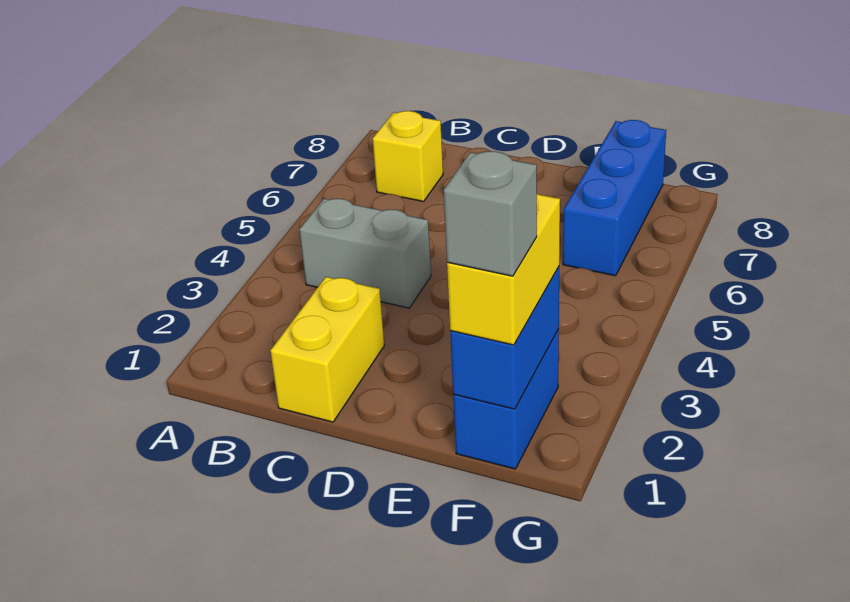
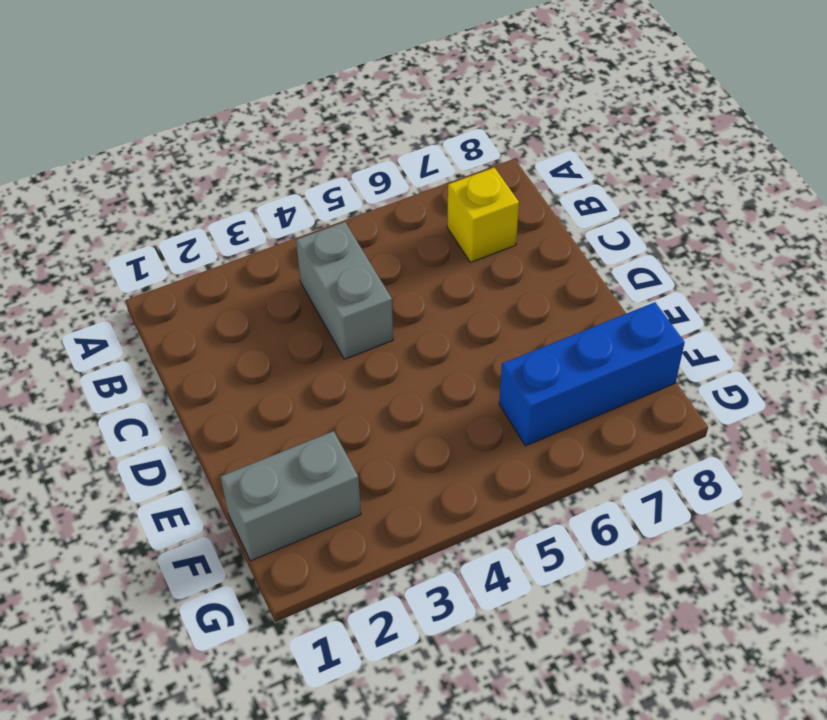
grey 1x2 brick [221,431,361,561] -> blue 1x2 brick [453,329,559,469]
none -> yellow 1x2 brick [270,277,384,422]
none -> blue 1x2 brick [450,267,559,409]

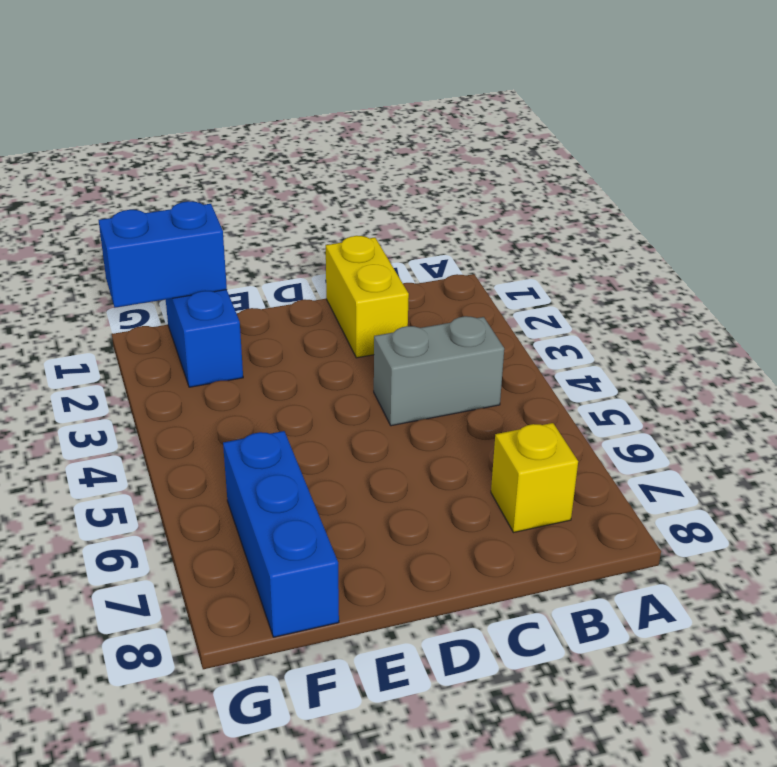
blue 1x2 brick [99,201,227,307] -> blue 1x2 brick turned to [450,267,559,409]
none -> yellow 1x2 brick [447,194,560,345]
none -> grey 1x1 brick [444,151,537,276]

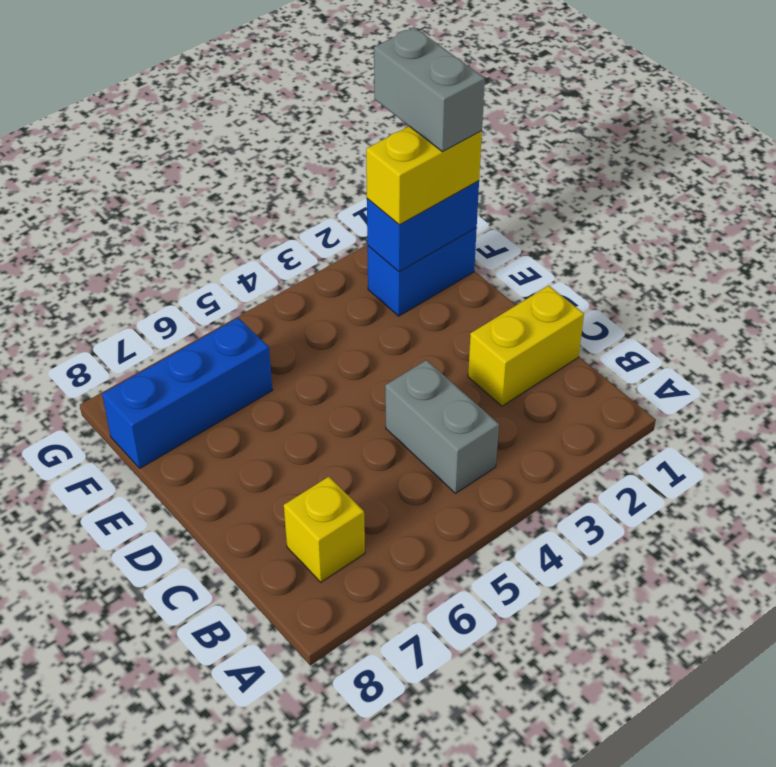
grey 1x2 brick [374,27,485,152] -> grey 1x1 brick [444,151,537,276]

